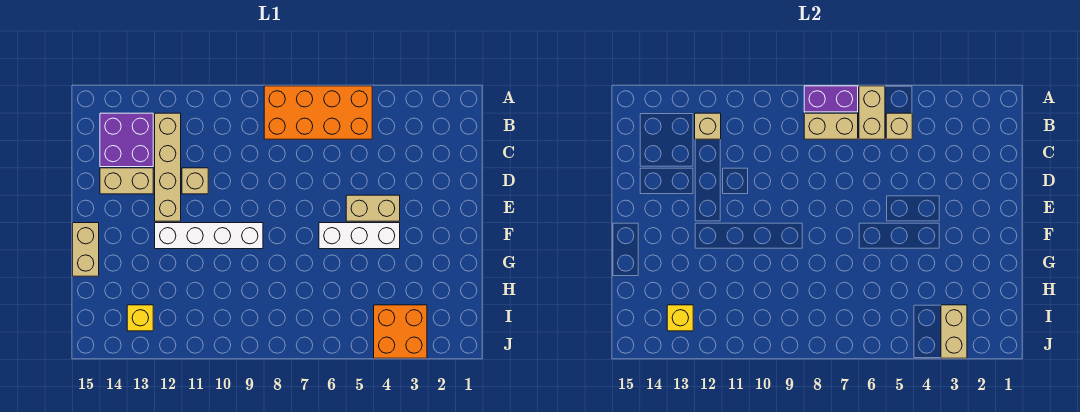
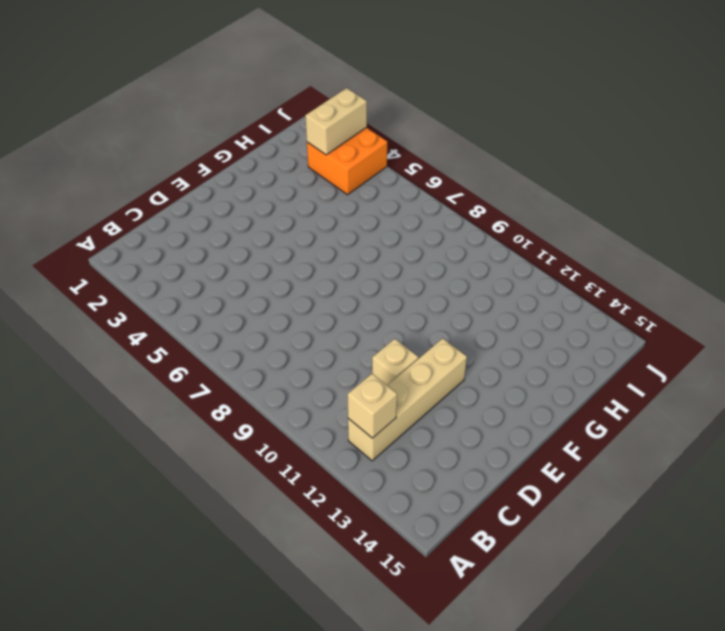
none -> orange 2x4 brick [264,86,372,139]
none -> purple 2x2 brick [100,113,153,167]
none -> tan 1x2 brick [100,168,153,194]

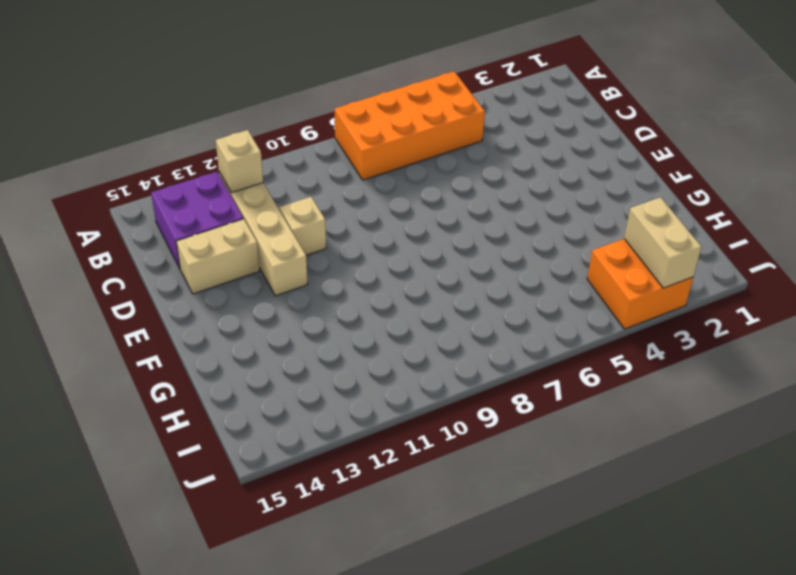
none -> tan 1x2 brick [346,195,400,221]
none -> white 1x3 brick [319,223,400,249]
none -> white 1x4 brick [155,223,263,249]

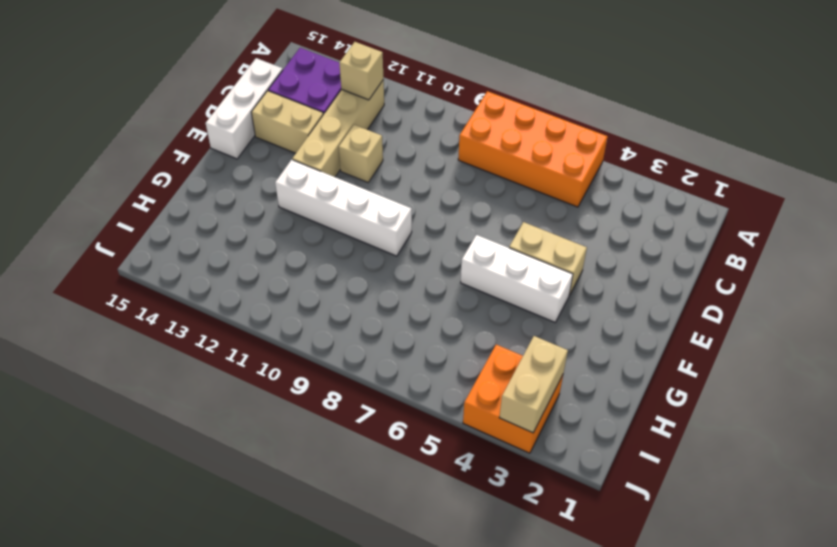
white 1x3 brick [206,58,283,159] -> none
none -> tan 1x2 brick [73,223,99,276]
none -> yellow 1x1 brick [127,305,153,331]
none -> tan 1x2 brick [859,86,885,139]

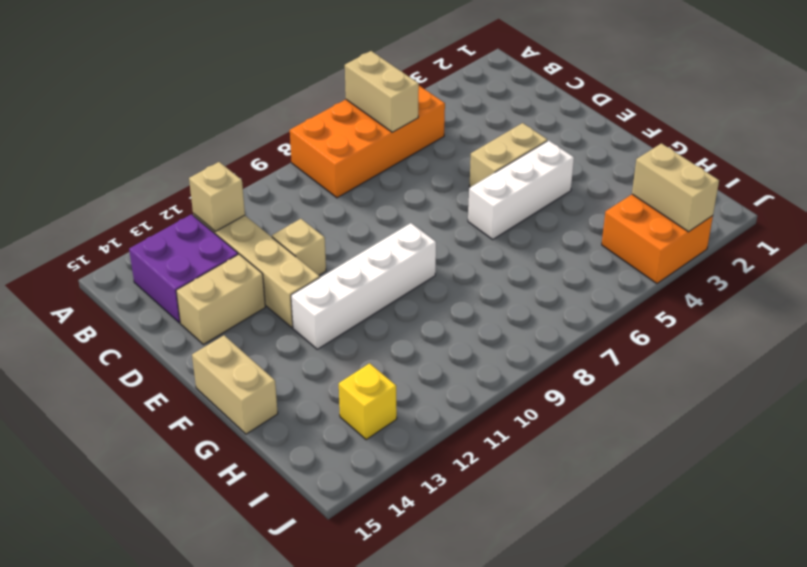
none -> purple 1x2 brick [804,86,858,112]
none -> tan 1x1 brick [886,113,912,139]
none -> tan 1x2 brick [804,113,858,139]

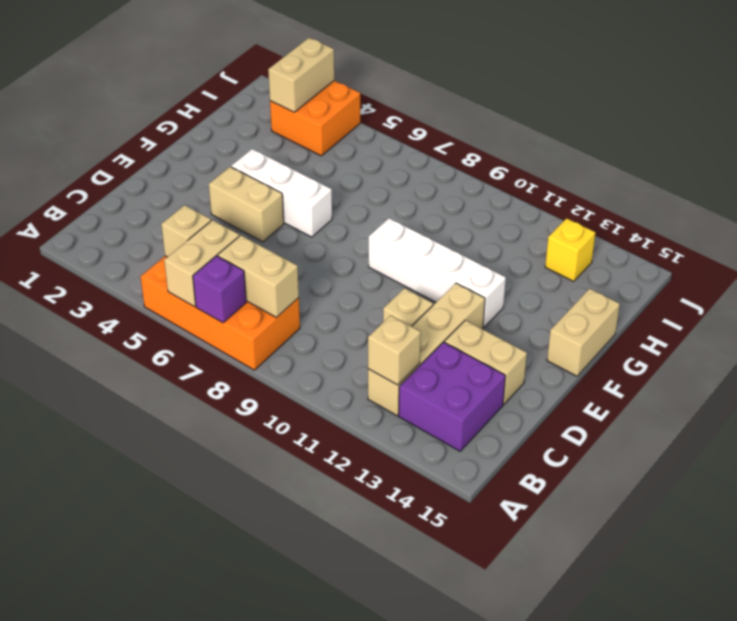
purple 1x1 brick [193,256,246,323] -> purple 1x2 brick [804,86,858,112]
none -> yellow 1x1 brick [667,305,693,331]

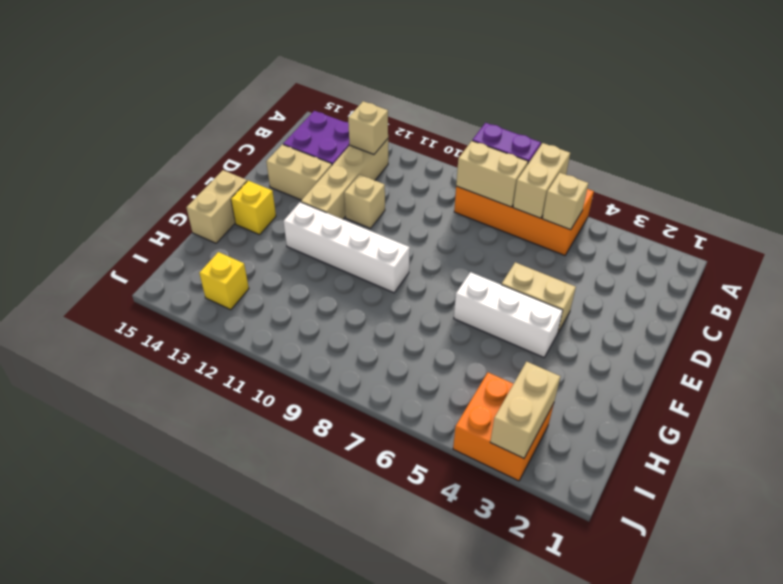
yellow 1x1 brick [231,181,276,235] -> yellow 1x1 brick moved to [667,305,693,331]

